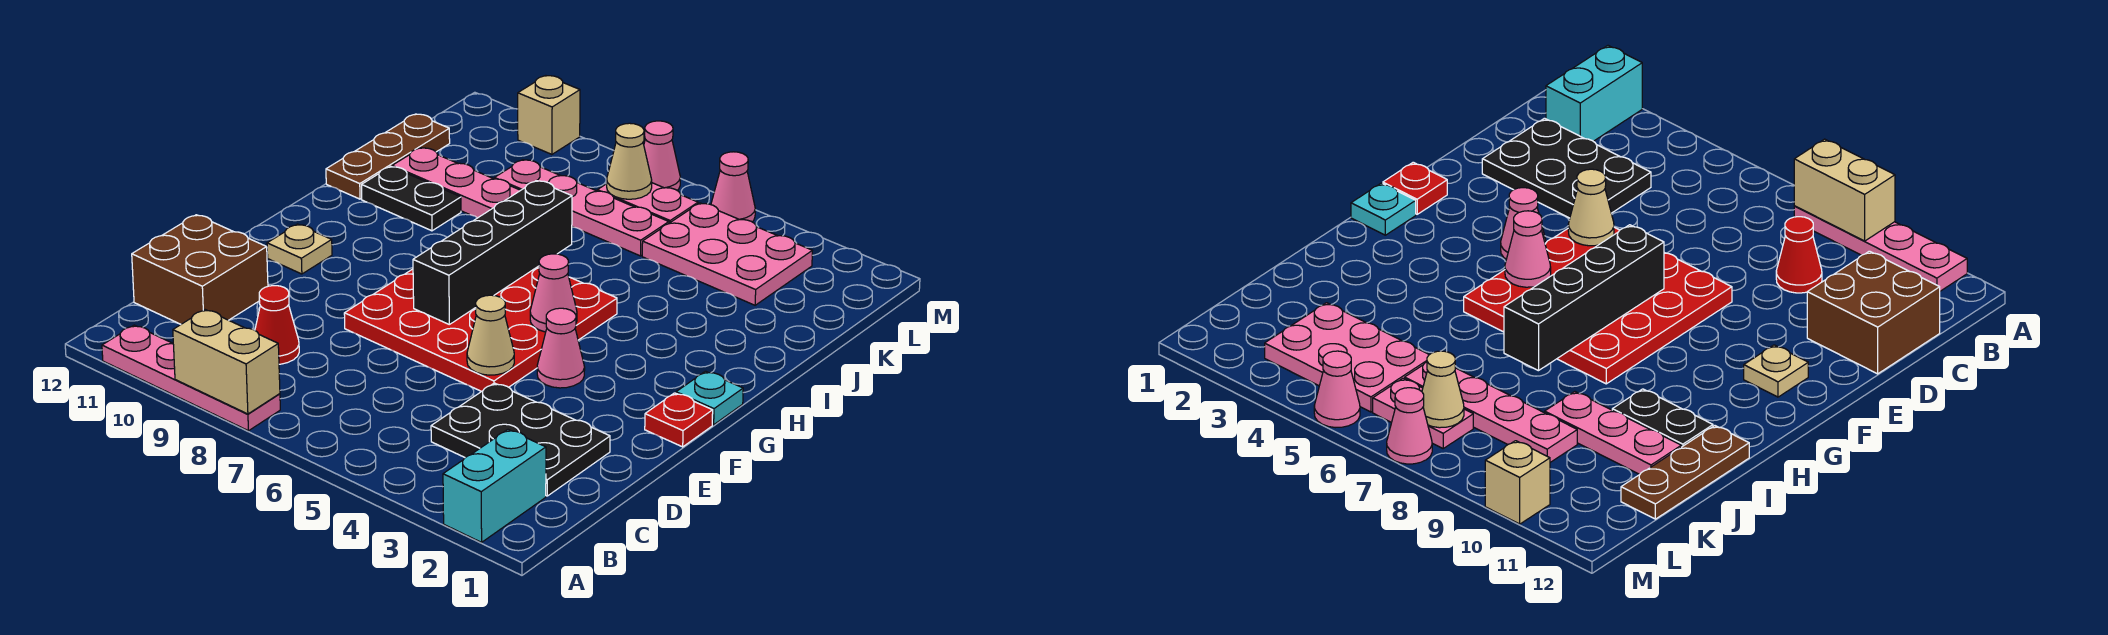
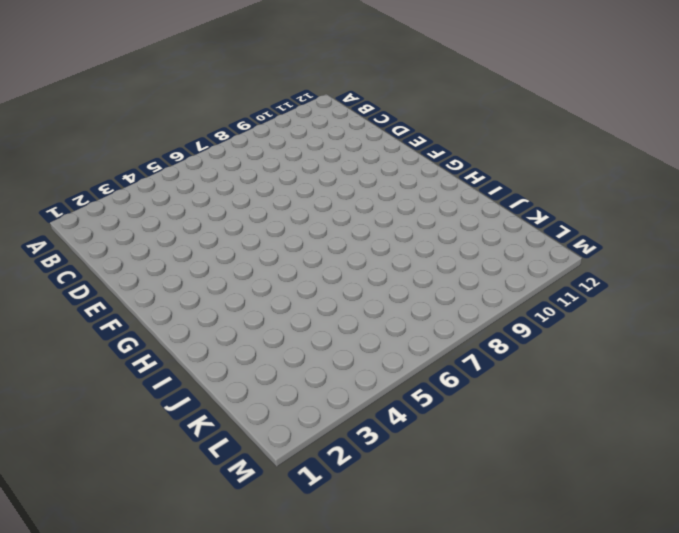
none -> cyan 1x2 brick [443,430,546,542]
none -> pink 1x4 plate [102,325,280,431]
none -> black 2x3 plate [431,383,610,496]

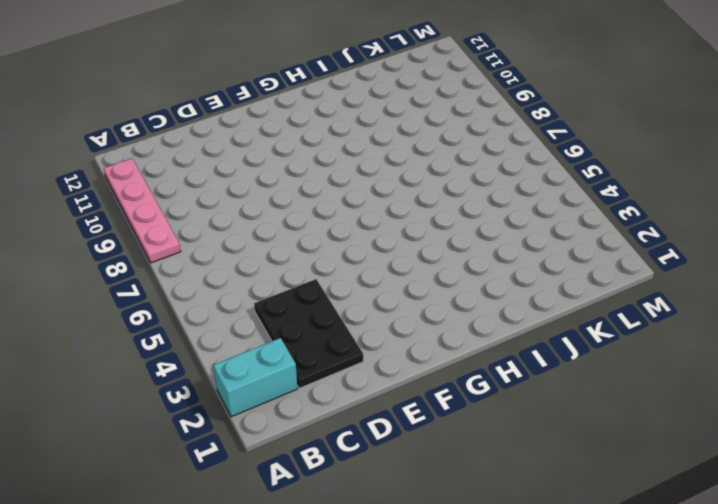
none -> red 1x1 cone [255,286,299,364]
none -> brown 2x2 brick [132,215,268,324]
none -> red 4x4 plate [344,266,617,391]

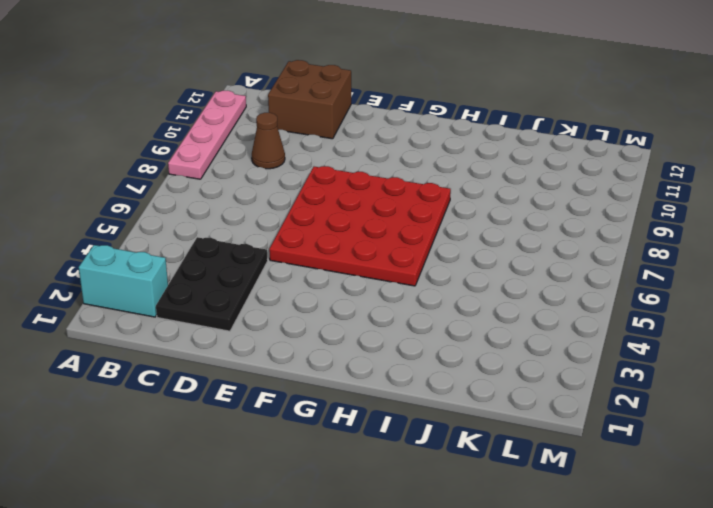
brown 1x1 cone [252,113,285,169] -> red 1x1 cone [255,286,299,364]
none -> red 1x1 plate [645,393,713,447]
none -> pink 1x1 cone [537,308,585,388]
none -> tan 1x1 plate [267,224,332,274]

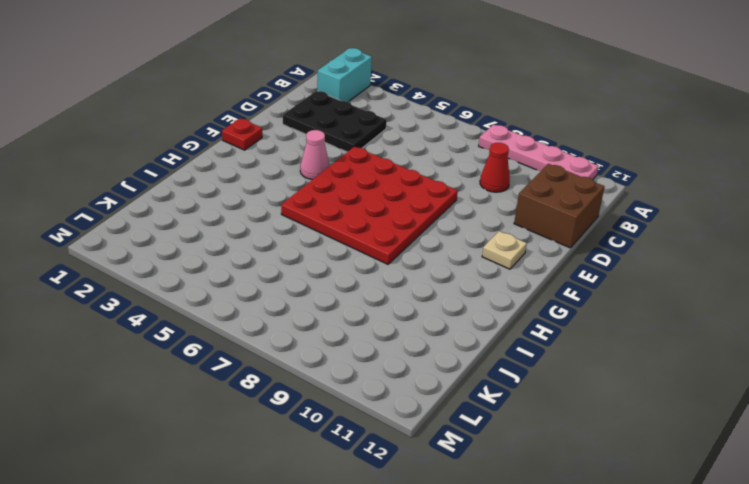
none -> cyan 1x1 plate [676,371,743,425]
none -> black 1x2 plate [362,166,461,231]
none -> brown 1x3 plate [326,114,450,199]

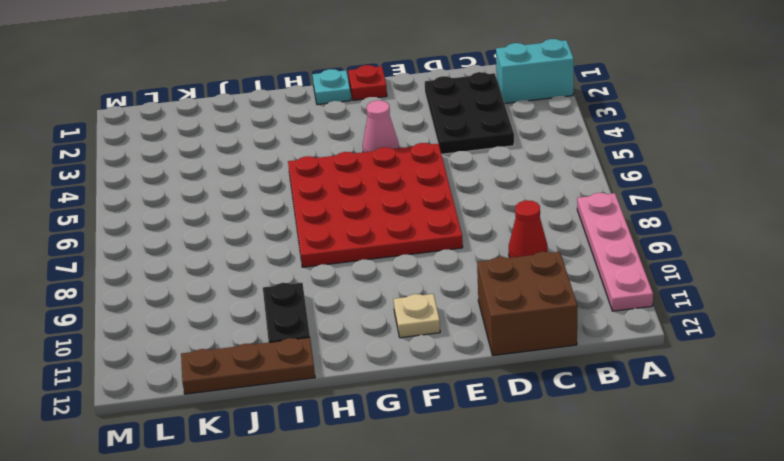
none -> pink 1x3 plate [392,148,520,218]
none -> pink 2x3 plate [642,203,812,305]
none -> pink 1x4 plate [494,160,669,256]

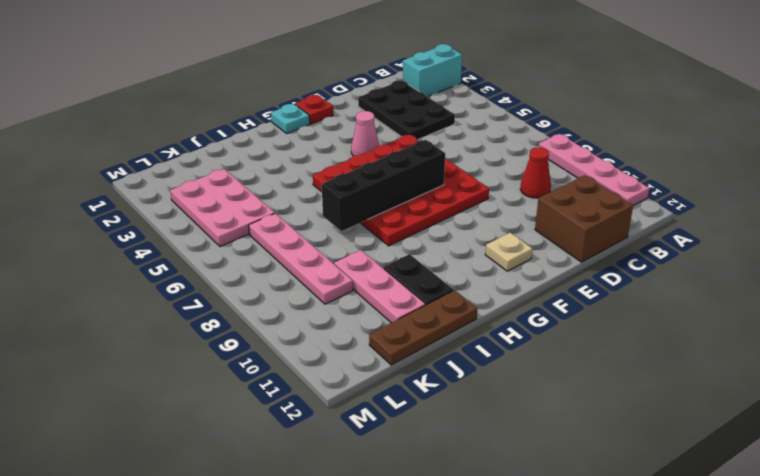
none -> pink 1x2 plate [597,183,698,223]
none -> pink 1x1 cone [711,152,755,222]
none -> pink 1x1 cone [644,121,680,190]

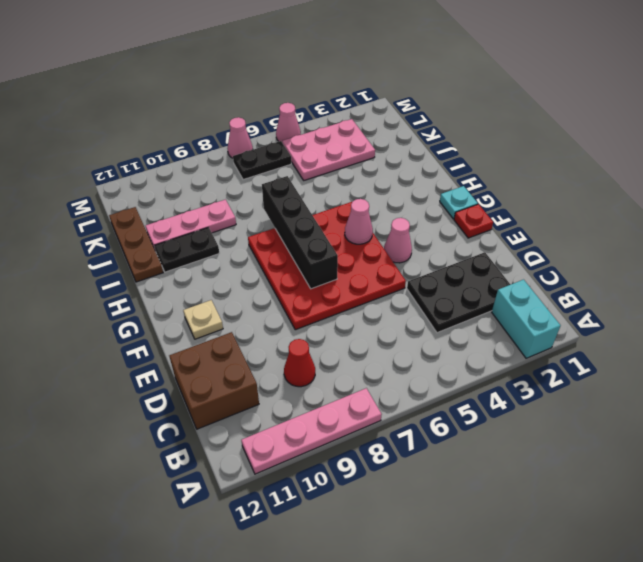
black 1x2 plate [233,141,291,180] -> pink 1x2 plate [597,183,698,223]
none -> pink 1x4 plate [494,160,669,256]
none -> tan 1x1 brick [518,76,580,154]
none -> tan 1x2 brick [173,310,280,414]

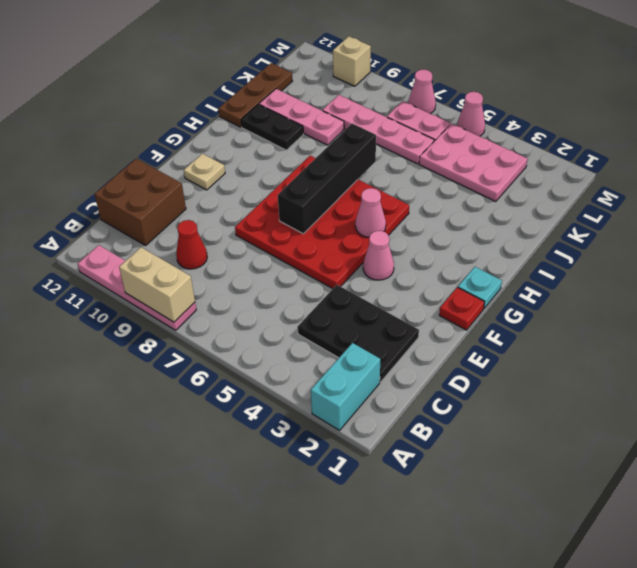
none -> tan 1x1 cone [467,295,514,375]
none -> tan 1x1 cone [607,123,652,199]

